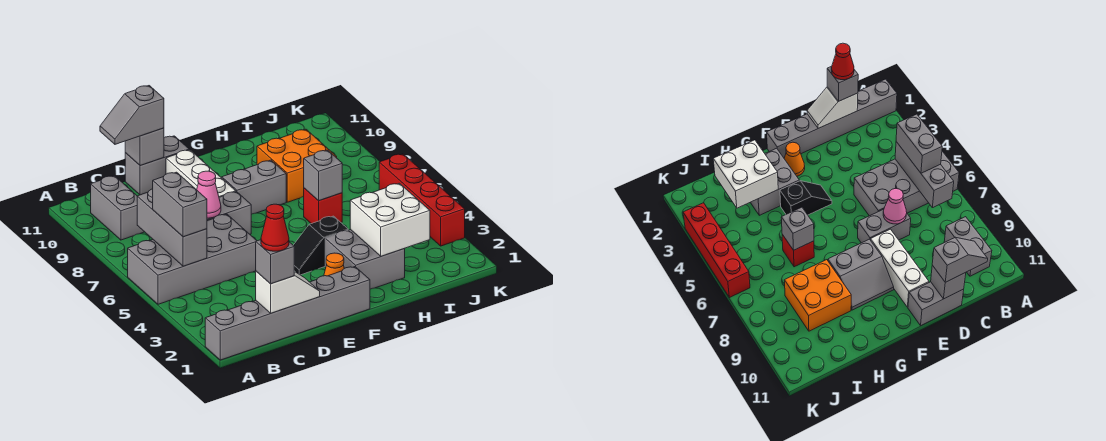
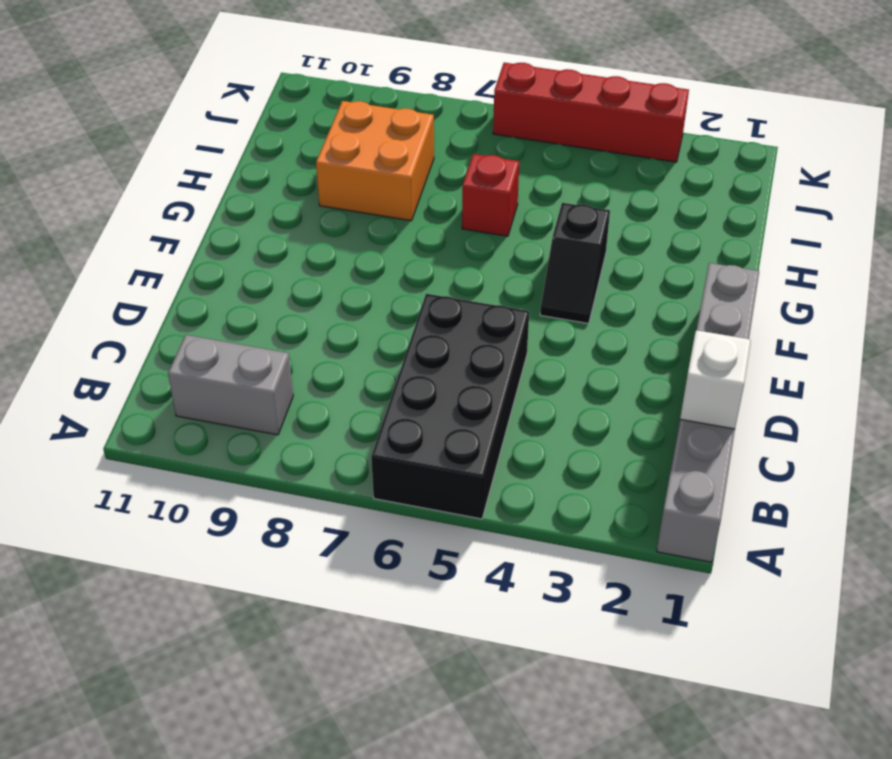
black 2x4 brick [371,294,529,519] -> grey 2x4 brick [128,214,257,304]
none -> grey 1x2 brick [207,192,251,234]
none -> grey 1x2 brick [125,136,189,195]
none -> white 1x3 brick [166,150,236,197]

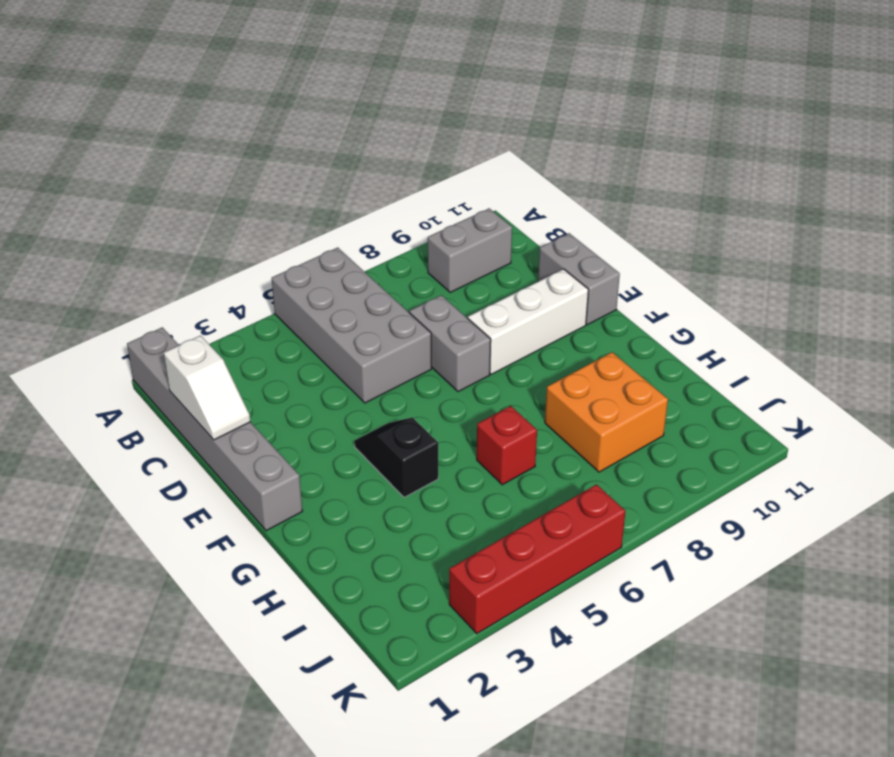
none -> orange 1x1 cone [324,253,344,276]
none -> grey 2x2 slope [221,160,286,214]
none -> grey 2x2 brick [325,230,405,289]

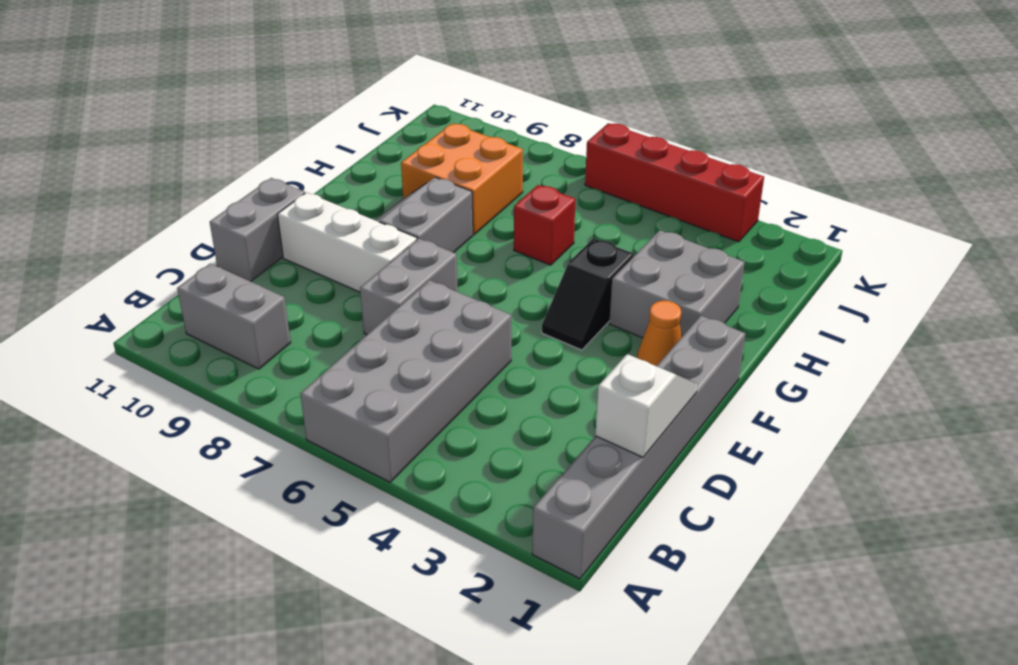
none -> grey 1x3 brick [137,189,207,266]
none -> pink 1x1 cone [197,171,221,218]
none -> grey 1x1 brick [125,128,164,166]

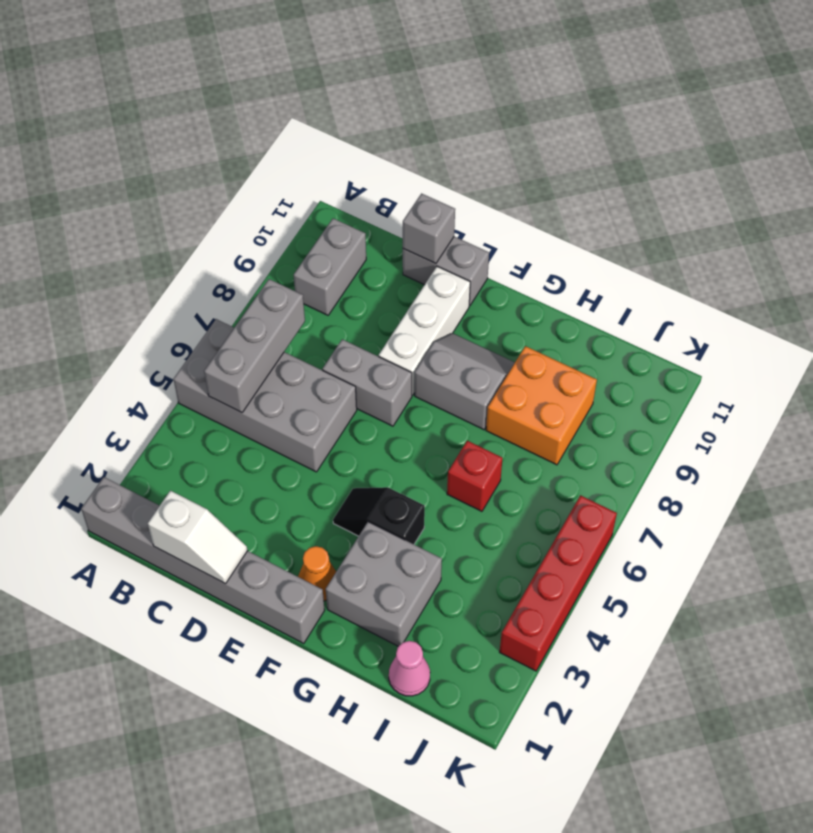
pink 1x1 cone [389,641,430,696] -> pink 1x1 cone moved to [197,171,221,218]
none -> white 2x2 brick [350,183,430,256]
none -> grey 1x1 brick [304,150,342,201]
none -> grey 1x2 brick [153,172,207,237]

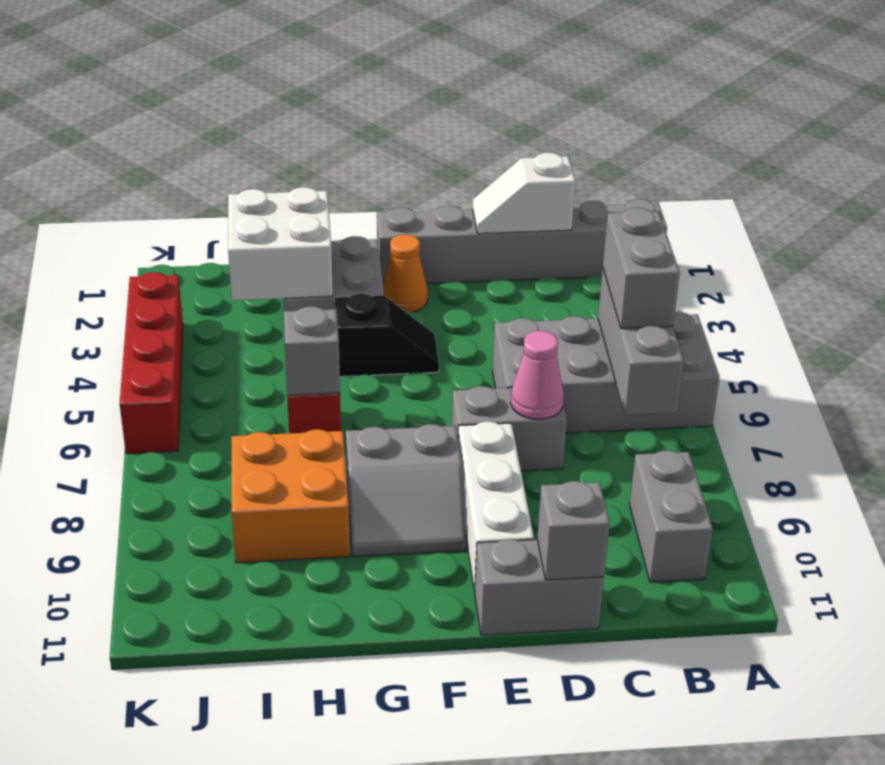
none -> grey 1x1 brick [256,240,294,284]
none -> grey 1x2 slope [100,86,164,144]
none -> red 1x1 cone [261,204,289,251]

